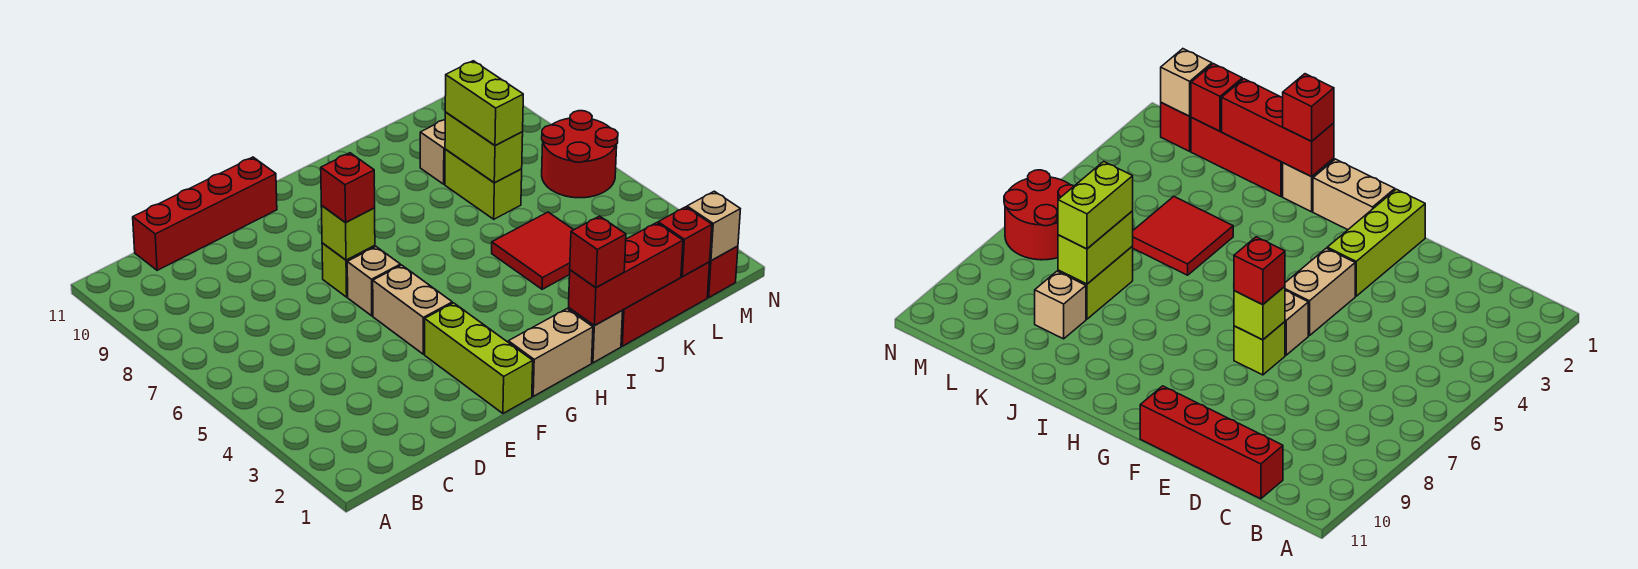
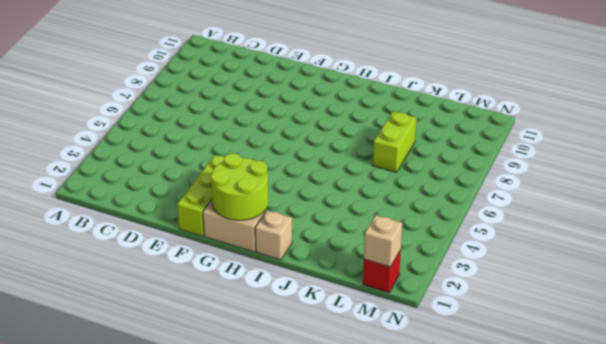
lime 2x2 round brick [211,153,268,220] -> none
none -> red 1x4 brick [133,157,277,270]
none -> tan 1x2 brick [373,265,452,354]
none -> tan 1x1 brick [347,247,400,316]

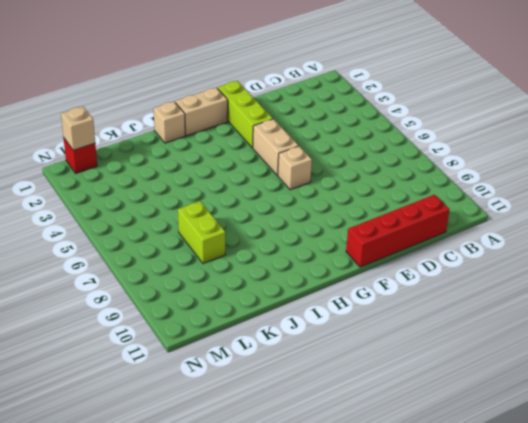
none -> lime 1x1 brick [322,243,375,297]
none -> red 1x3 brick [621,262,710,346]
none -> red 2x2 tile [492,212,573,289]

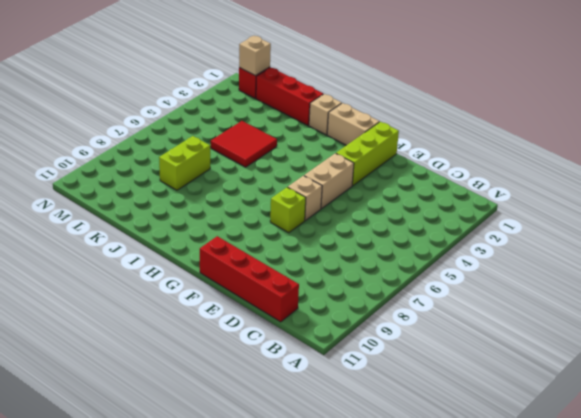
none -> tan 1x1 brick [420,120,445,184]
none -> red 2x2 round brick [542,111,618,198]
none -> lime 1x1 brick [321,206,375,260]

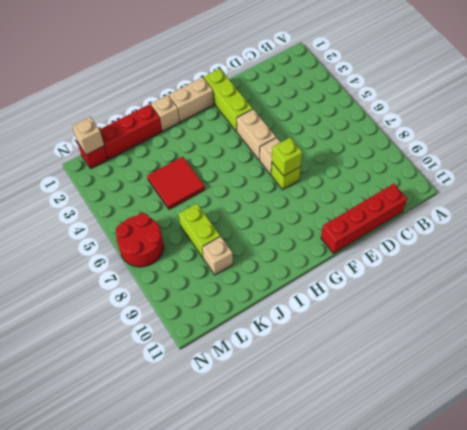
none -> red 1x3 brick [569,223,683,325]
none -> lime 1x2 brick [445,112,523,183]
none -> red 1x1 brick [658,207,712,277]

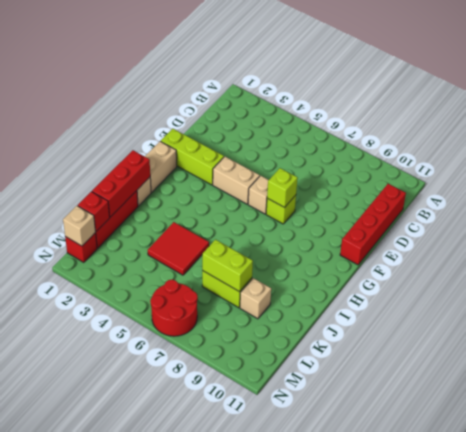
none -> red 1x1 brick [321,153,375,223]
none -> red 1x1 brick [570,216,626,288]
none -> lime 1x2 brick [445,61,523,146]

